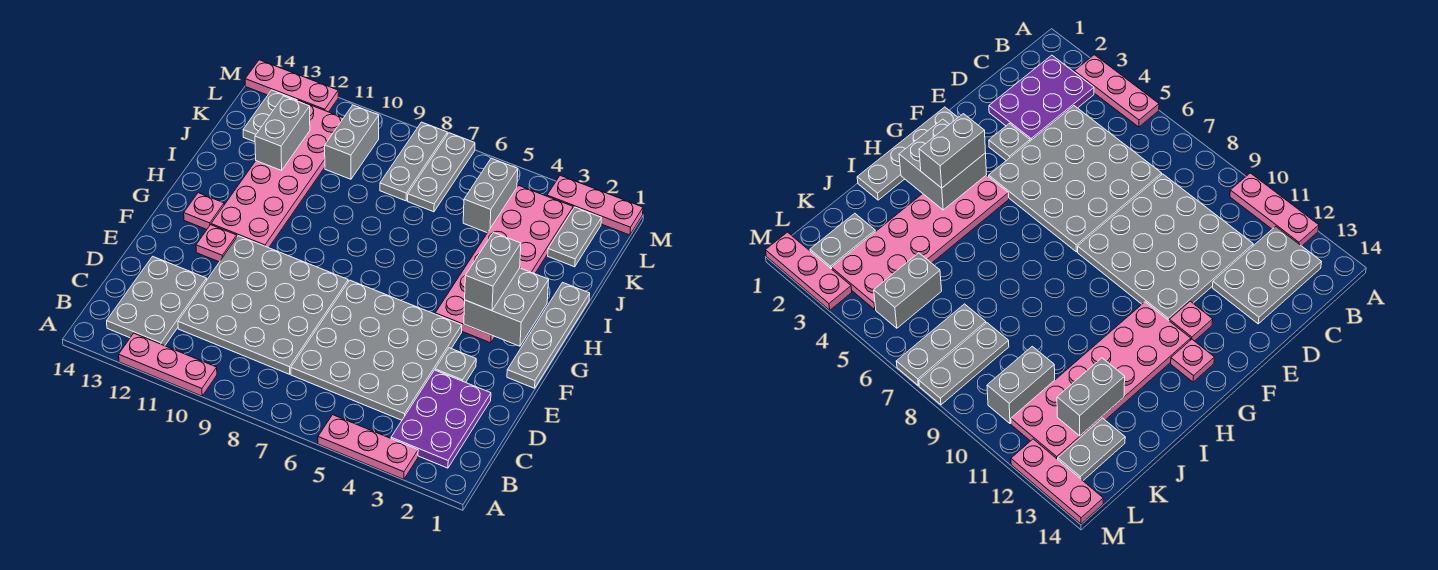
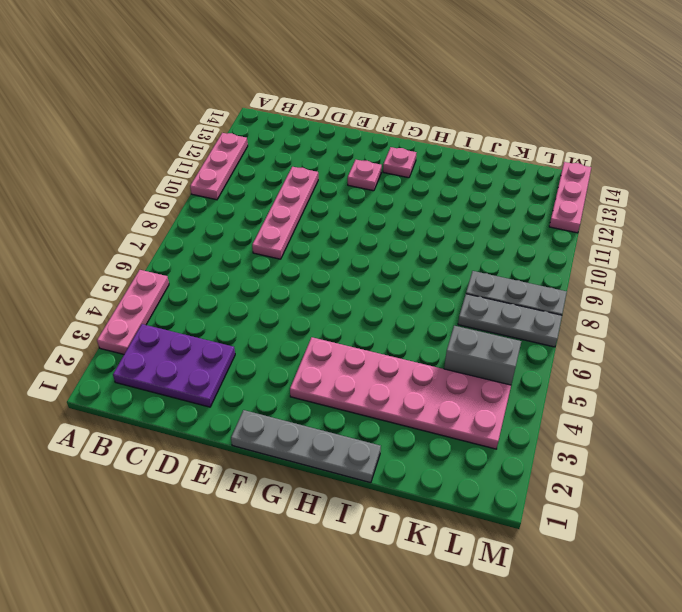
pink 1x4 plate [252,167,318,259] -> grey 4x4 plate [178,236,348,374]
none -> grey 2x3 plate [107,256,207,346]
none -> grey 4x4 plate [291,280,462,420]
none -> grey 1x1 plate [435,348,476,382]

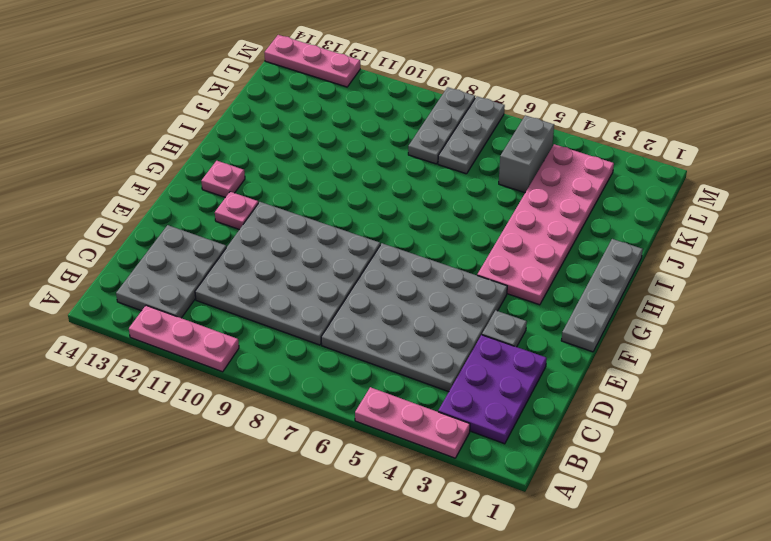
none -> pink 2x6 plate [211,101,343,248]
none -> grey 1x2 plate [548,207,601,267]
none -> grey 1x2 brick [325,105,379,179]

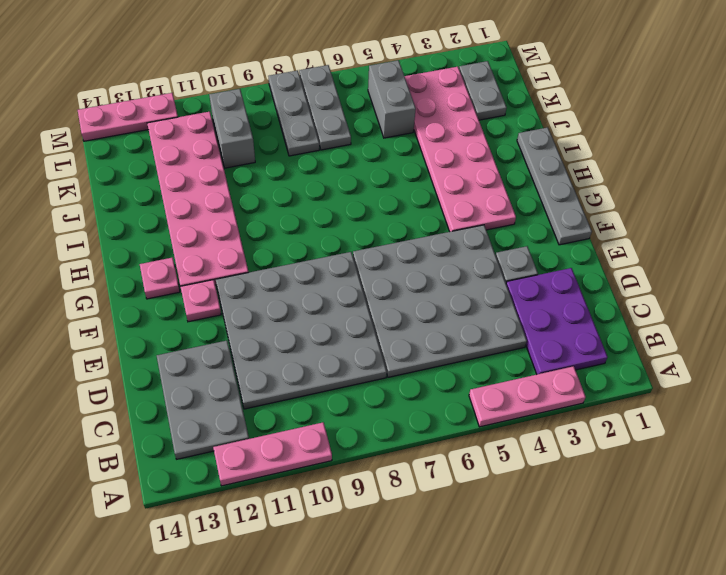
none -> grey 1x2 plate [243,90,297,142]
none -> pink 1x3 plate [547,175,643,235]
none -> grey 2x2 brick [464,268,549,346]

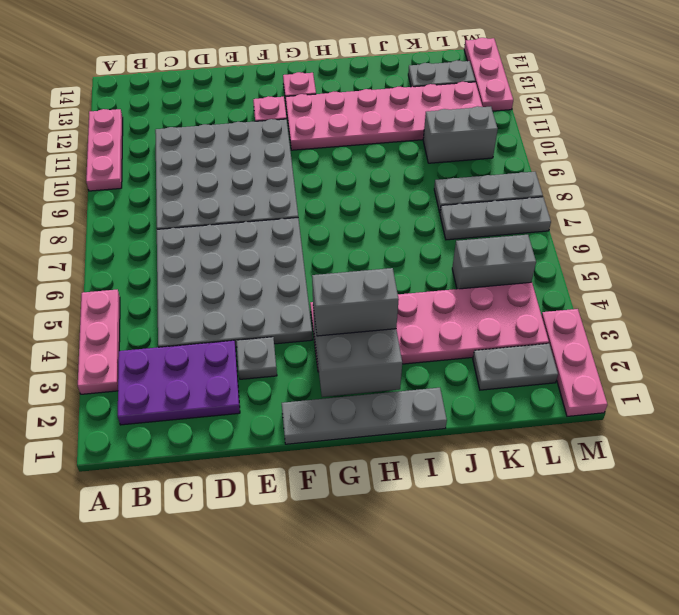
none -> grey 2x3 plate [107,256,207,346]
none -> grey 1x2 brick [255,96,310,170]

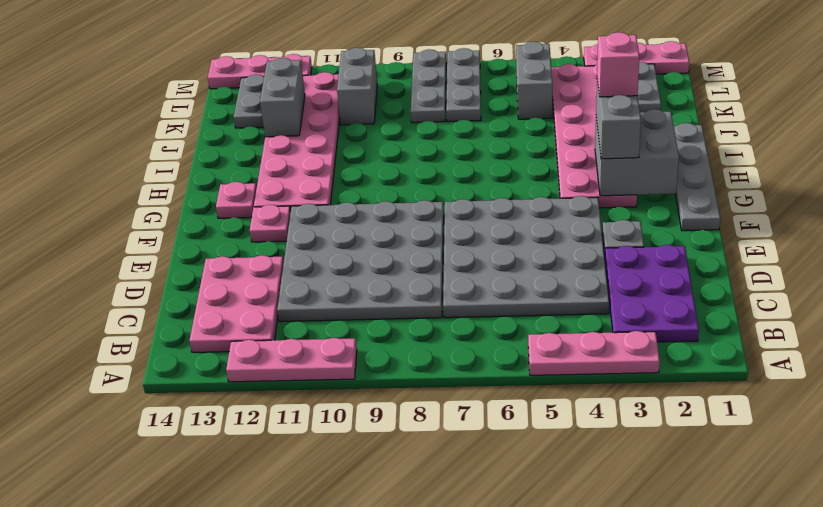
pink 2x3 plate [189,255,284,352] -> grey 2x3 plate [107,256,207,346]
pink 1x1 brick [597,32,639,97] -> none

